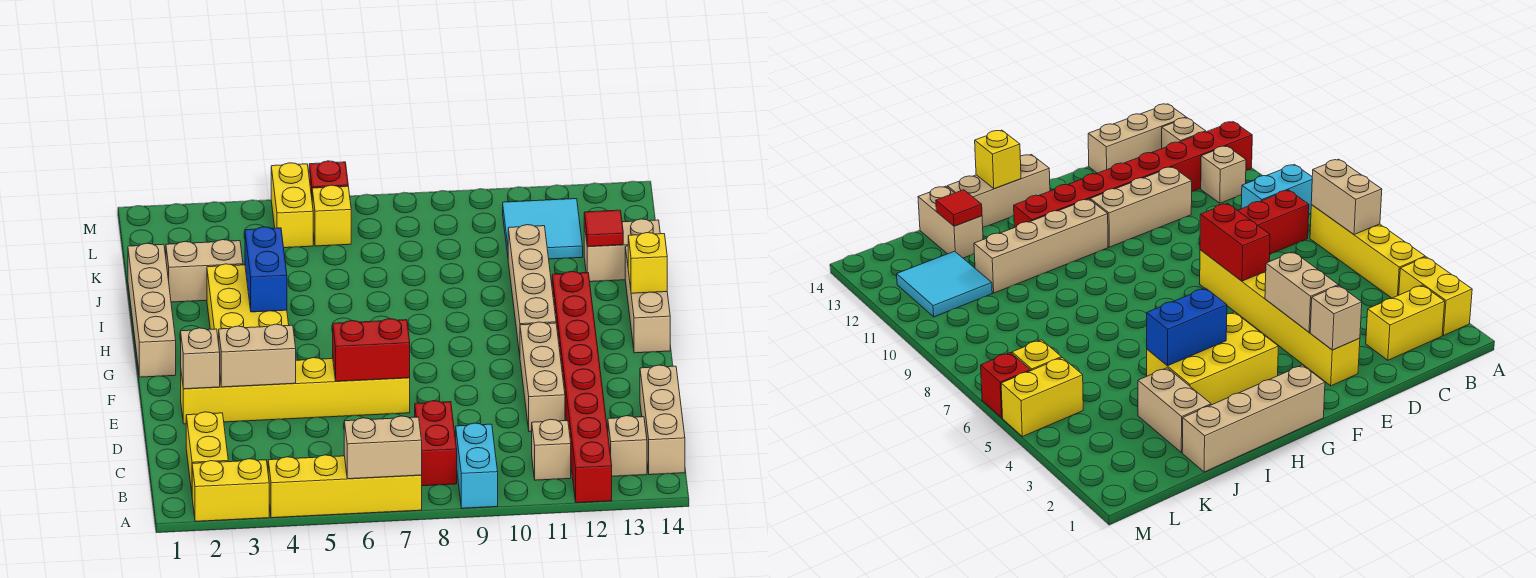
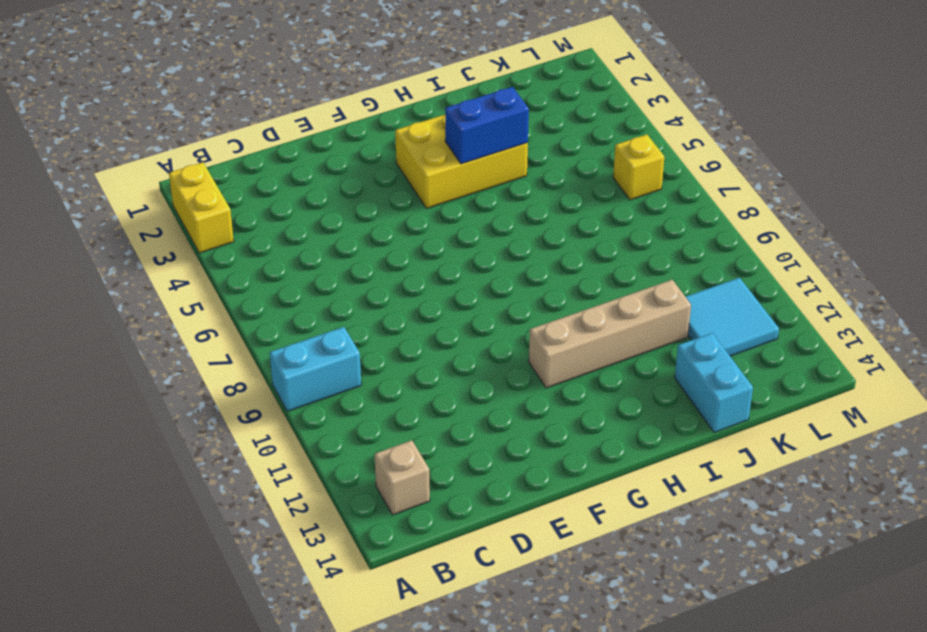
cyan 1x2 brick [675,333,753,433] -> tan 1x2 brick [584,219,660,282]
none -> yellow 1x4 brick [268,455,422,518]
none -> red 1x8 brick [552,272,612,503]
none -> yellow 1x2 brick [186,412,228,492]

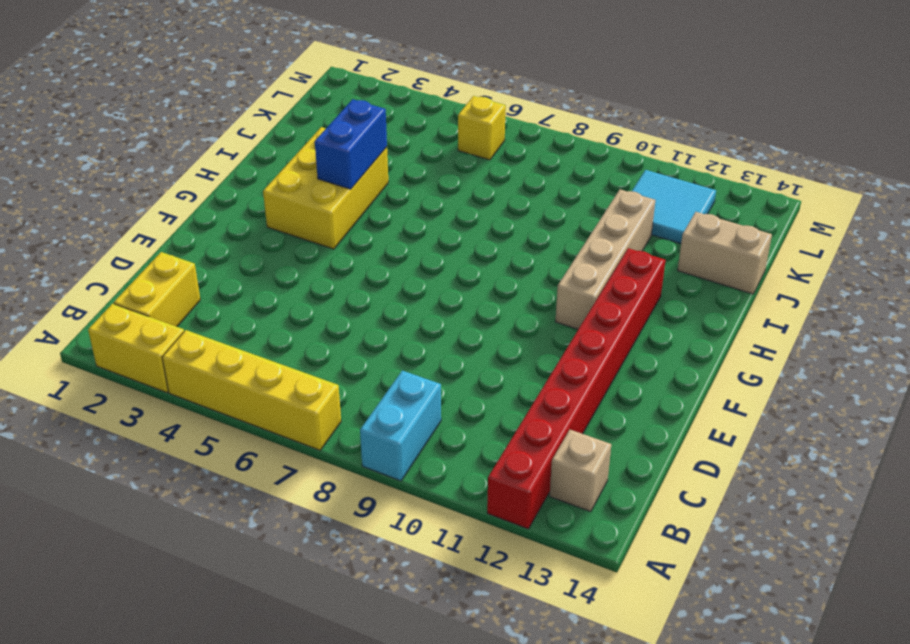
none -> red 1x2 brick [415,401,457,486]
none -> tan 1x1 brick [532,419,571,480]
none -> tan 1x3 brick [640,365,685,475]

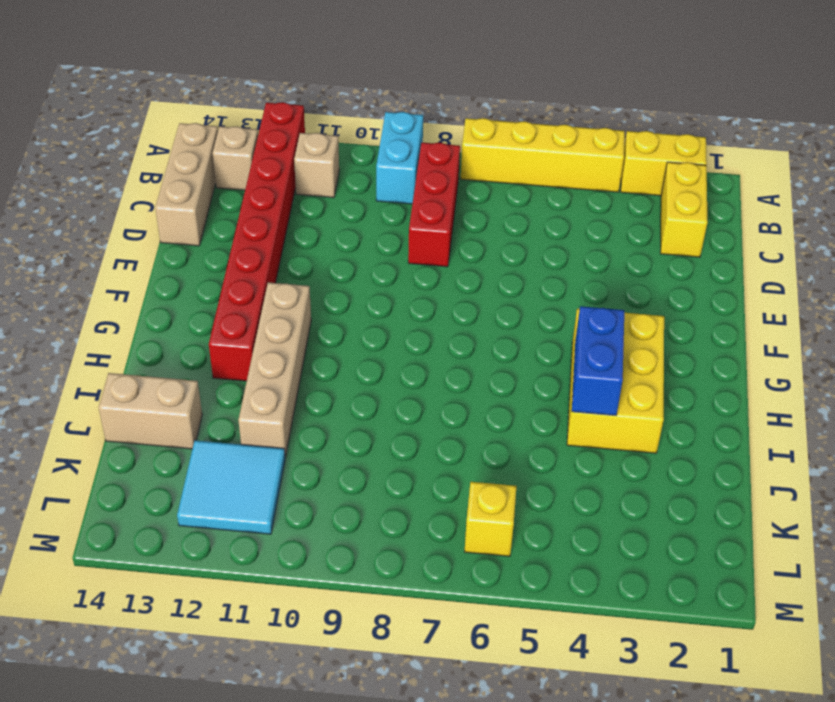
red 1x3 brick [408,143,460,267] -> red 1x2 brick [415,401,457,486]
none -> tan 1x3 brick [520,322,565,432]
none -> yellow 1x6 brick [181,358,410,424]
none -> tan 1x4 brick [128,243,176,377]

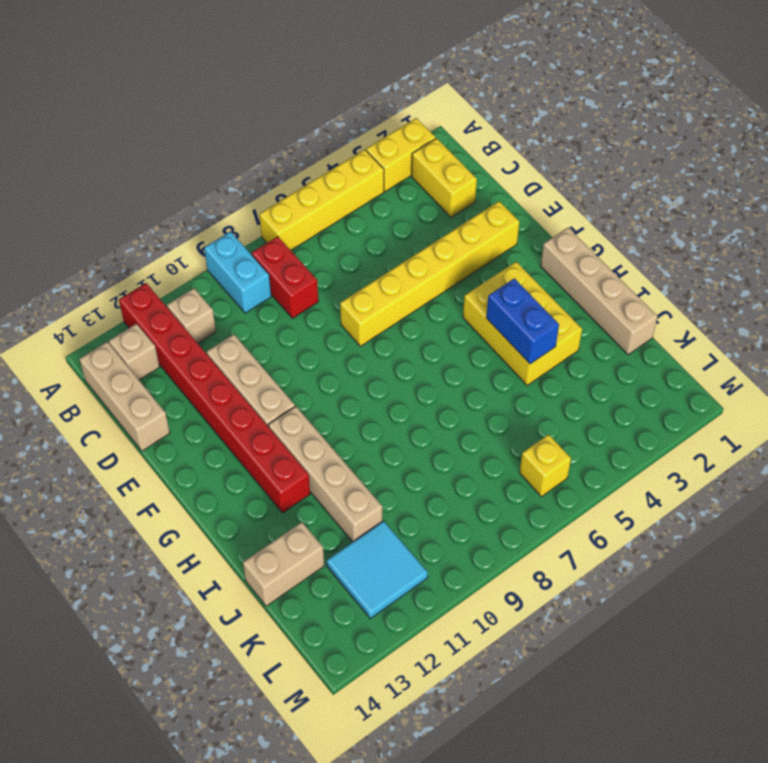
none -> tan 1x3 brick [625,246,670,353]
none -> tan 1x2 brick [166,240,243,302]
none -> yellow 1x2 brick [271,163,313,248]

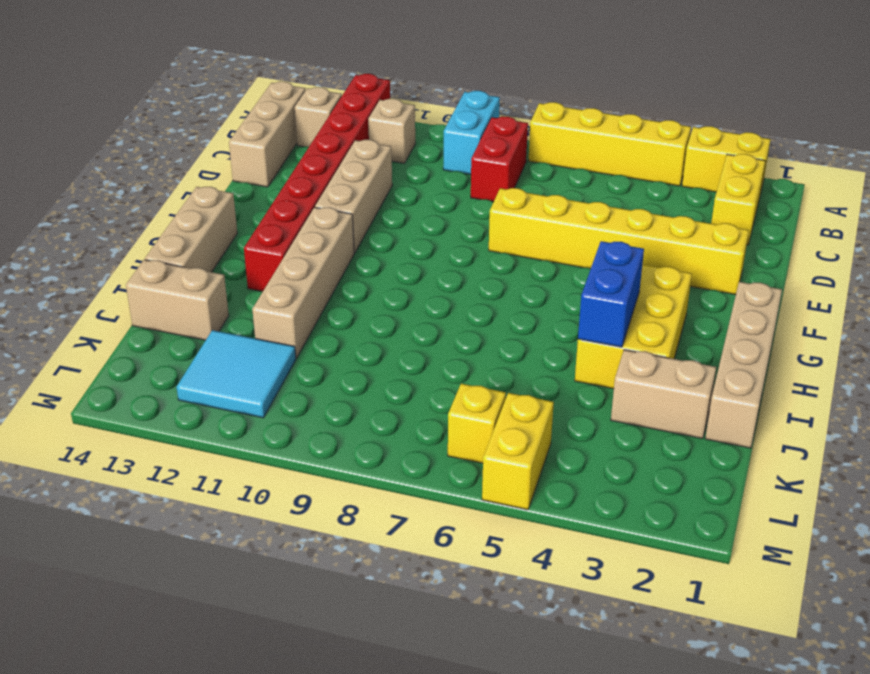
none -> red 1x1 brick [309,161,348,197]
none -> tan 1x2 brick [344,416,422,479]
none -> tan 1x1 brick [181,328,220,389]

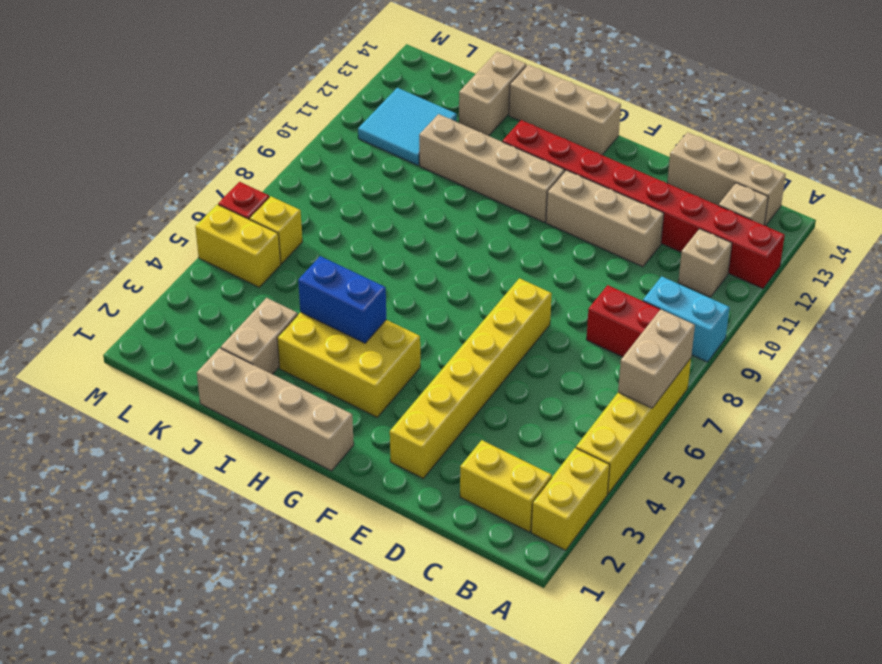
none -> tan 1x1 brick [181,328,220,389]
none -> tan 1x2 brick [219,324,296,387]
none -> red 1x2 brick [333,319,410,381]

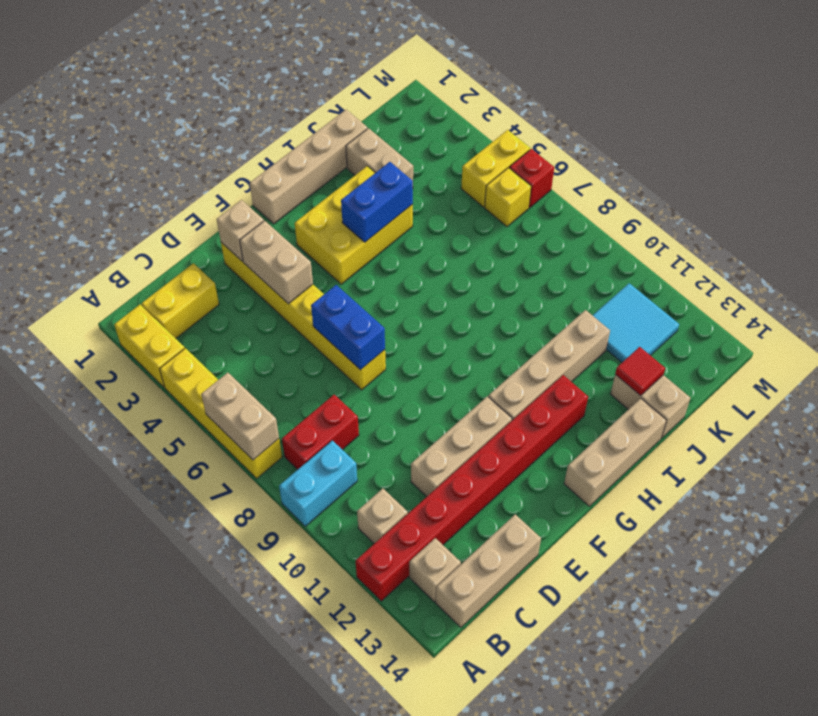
blue 1x2 brick [311,285,385,370] -> red 1x2 brick [333,319,410,381]
none -> yellow 1x1 brick [628,233,667,293]

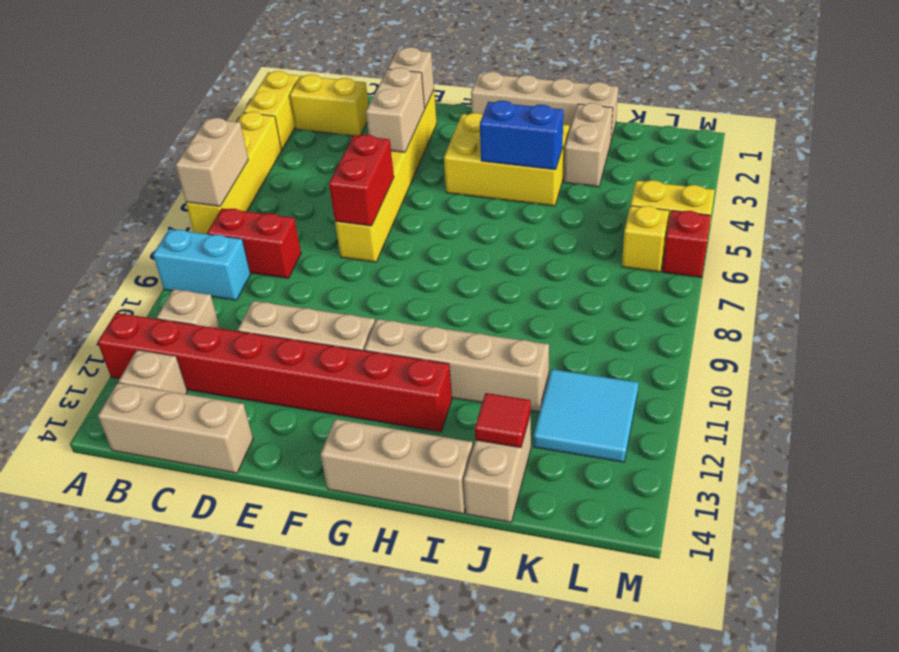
none -> yellow 1x1 brick [628,233,667,293]

